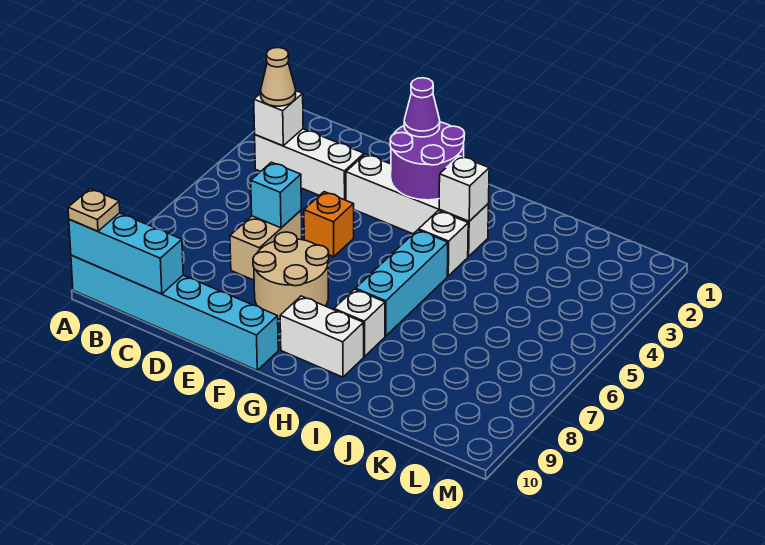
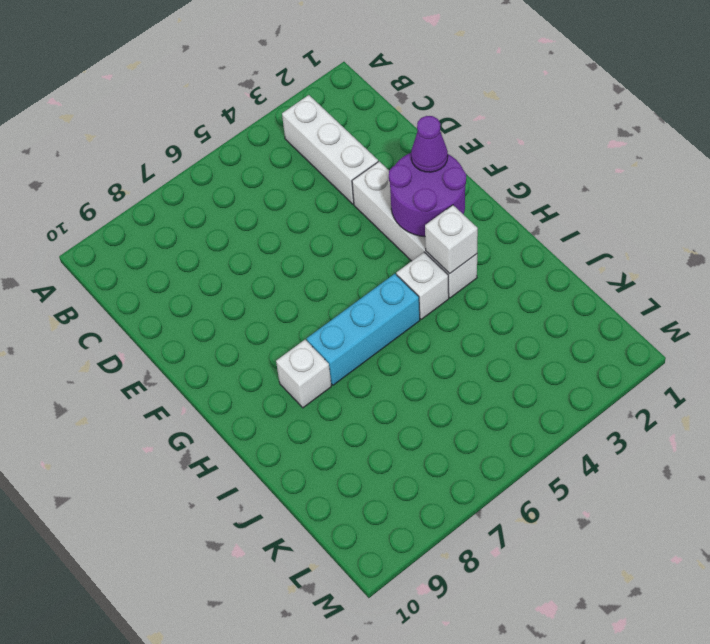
none -> cyan 1x6 brick [71,255,278,370]
none -> tan 1x2 brick [230,210,302,280]
none -> orange 1x1 brick [304,192,354,257]

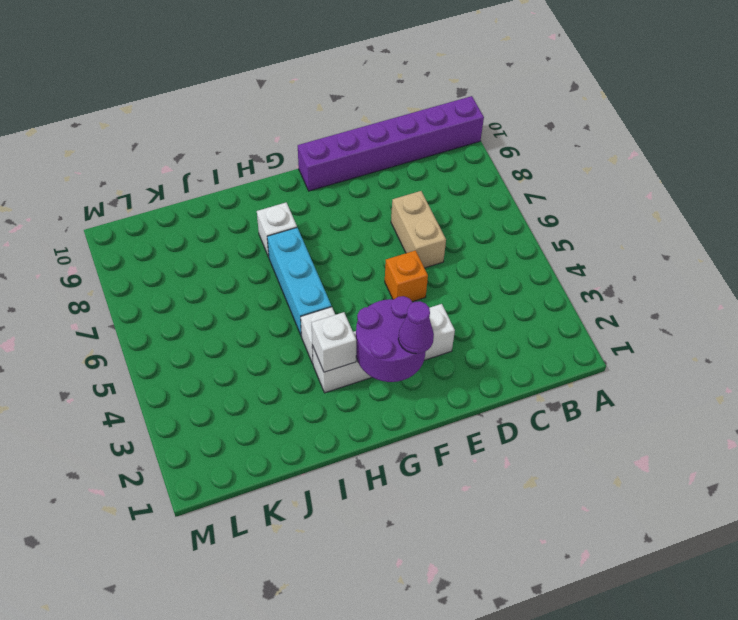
purple 1x6 brick [298,96,484,191] -> cyan 1x6 brick [71,255,278,370]
none -> white 1x3 brick [255,129,364,200]
none -> tan 2x2 round brick [253,232,329,319]
none -> white 1x2 brick [280,296,364,377]

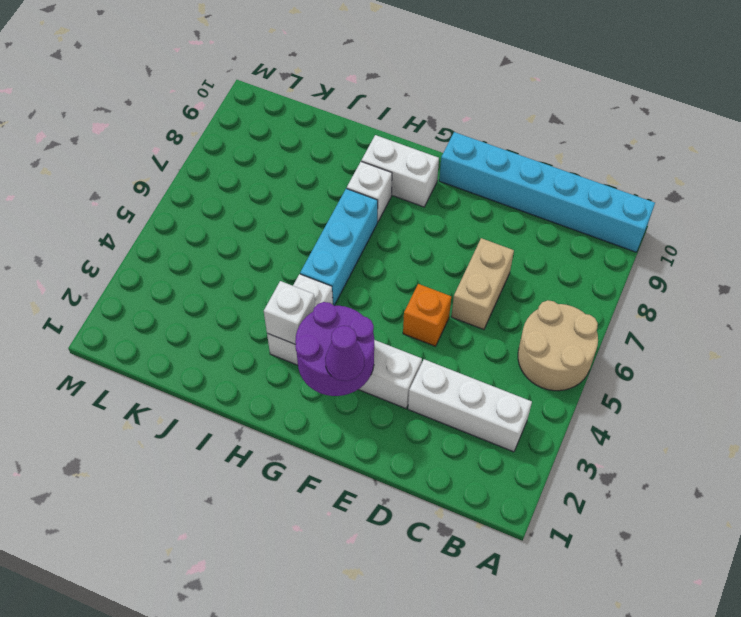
tan 2x2 round brick [518,300,598,391] -> tan 2x2 round brick moved to [253,232,329,319]
none -> cyan 1x3 brick [69,213,183,294]
none -> white 1x1 brick [254,91,303,146]
none -> cyan 1x1 brick [251,162,301,228]

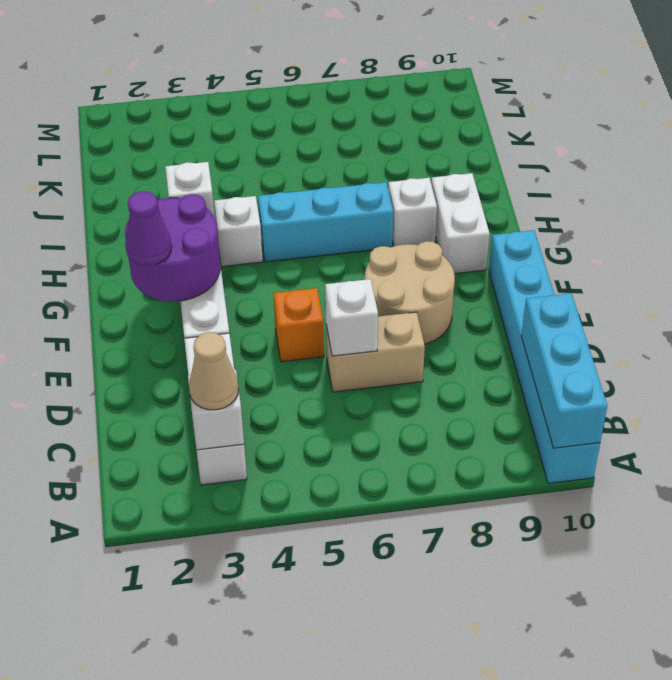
white 1x1 brick [325,279,378,356] -> cyan 1x1 brick [251,162,301,228]
none -> tan 1x1 plate [68,189,120,231]

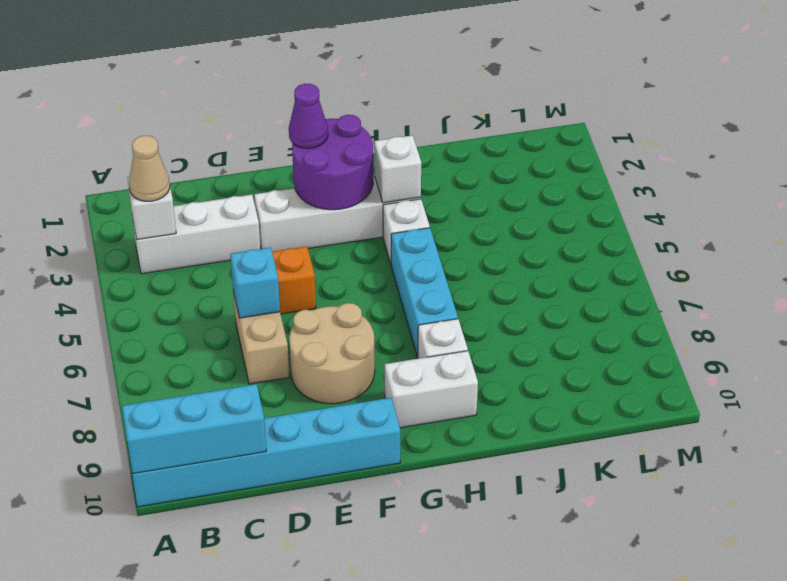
none -> tan 1x1 plate [68,189,120,231]

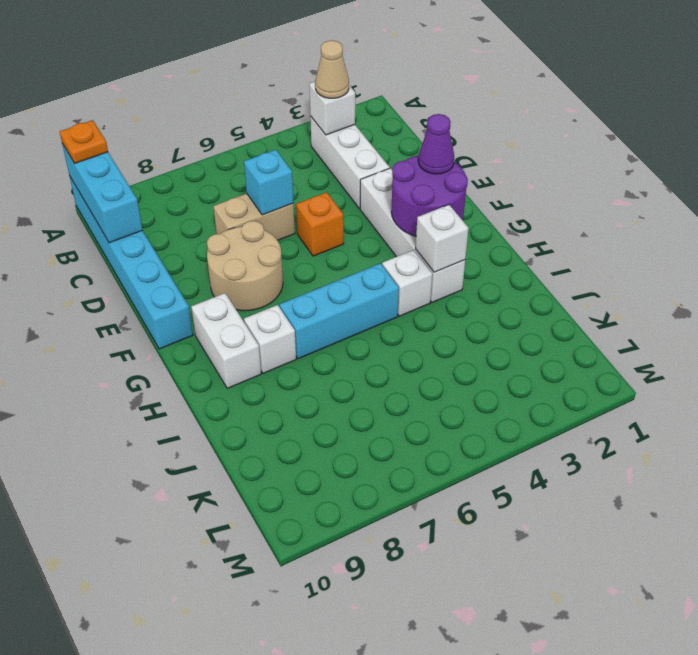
orange 1x1 plate [60,120,108,163] -> tan 1x1 plate [68,189,120,231]

